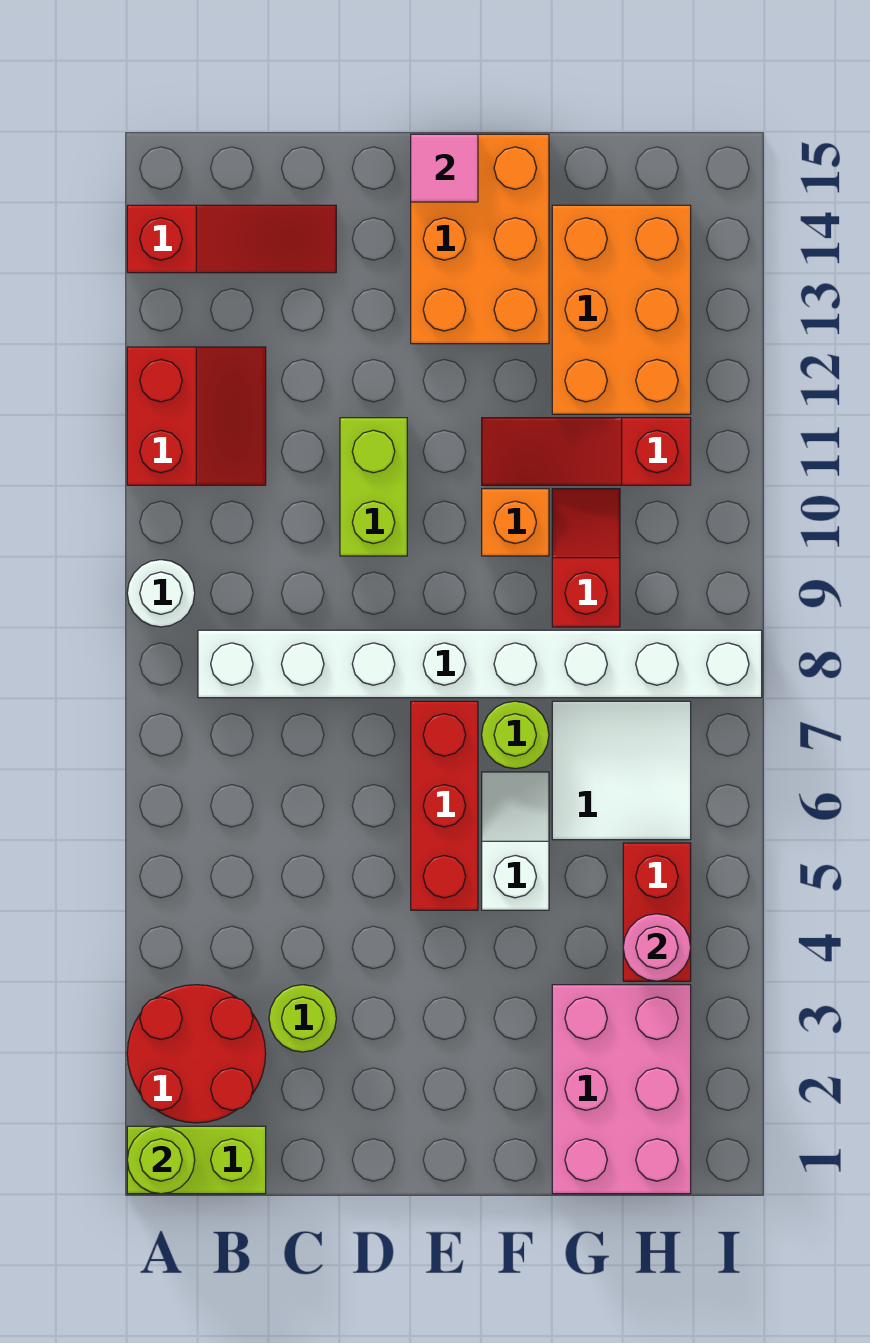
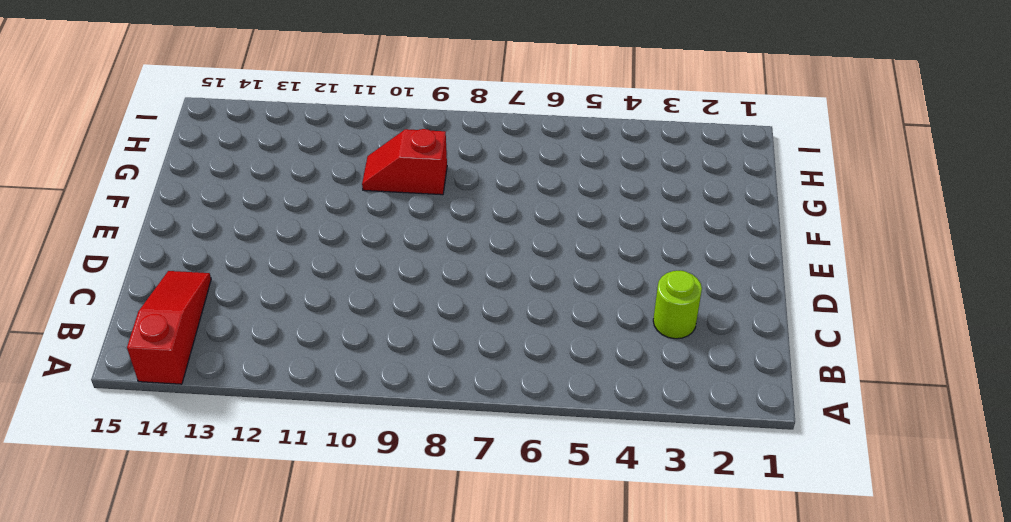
none -> lime 1x2 brick [127,1126,266,1194]
none -> red 2x2 round brick [127,985,266,1123]
none -> white 1x1 round brick [127,560,195,627]

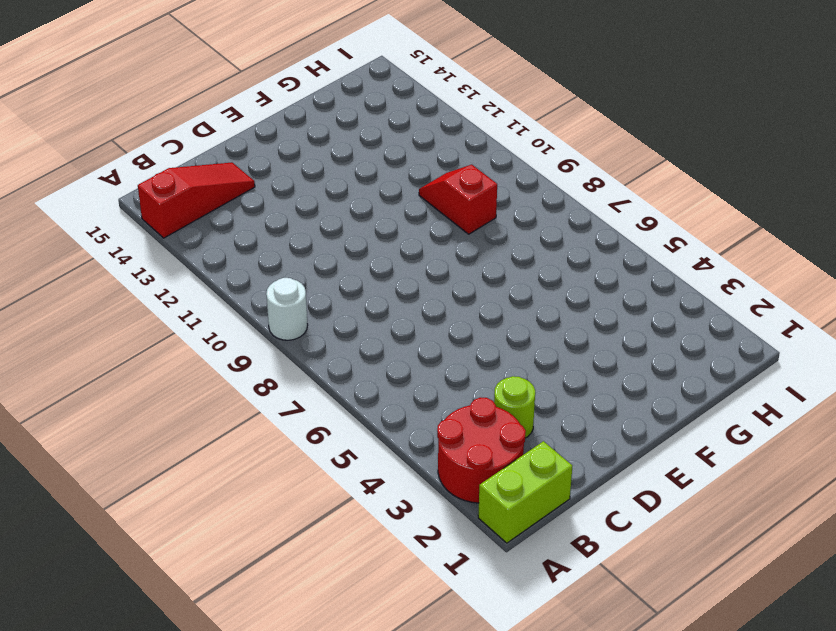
none -> red 2x2 slope [127,347,266,485]
none -> white 1x8 brick [198,630,762,698]
none -> lime 1x2 brick [340,418,407,556]

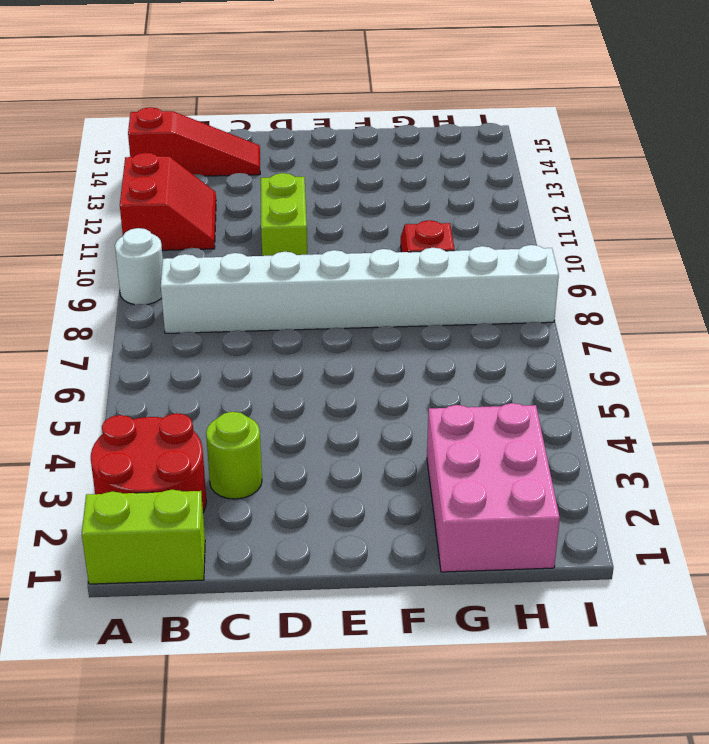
none -> red 1x3 brick [411,701,478,910]
none -> orange 2x3 brick [411,134,549,344]
none -> white 1x2 slope [482,772,549,910]

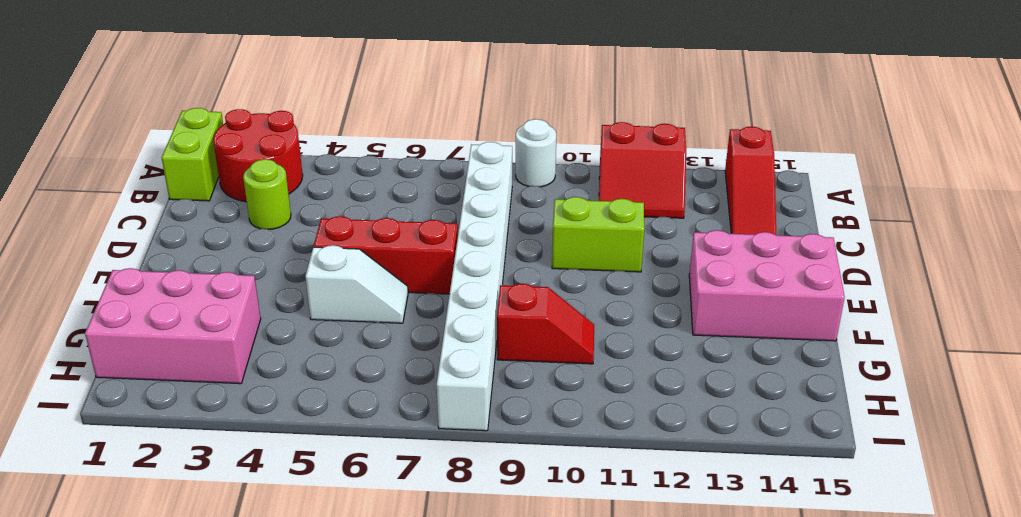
pink 2x3 brick [689,230,845,341] -> orange 2x3 brick [411,134,549,344]
none -> lime 1x1 round brick [482,701,549,769]
none -> orange 1x1 brick [482,489,549,556]
none -> red 1x3 slope [482,418,691,485]

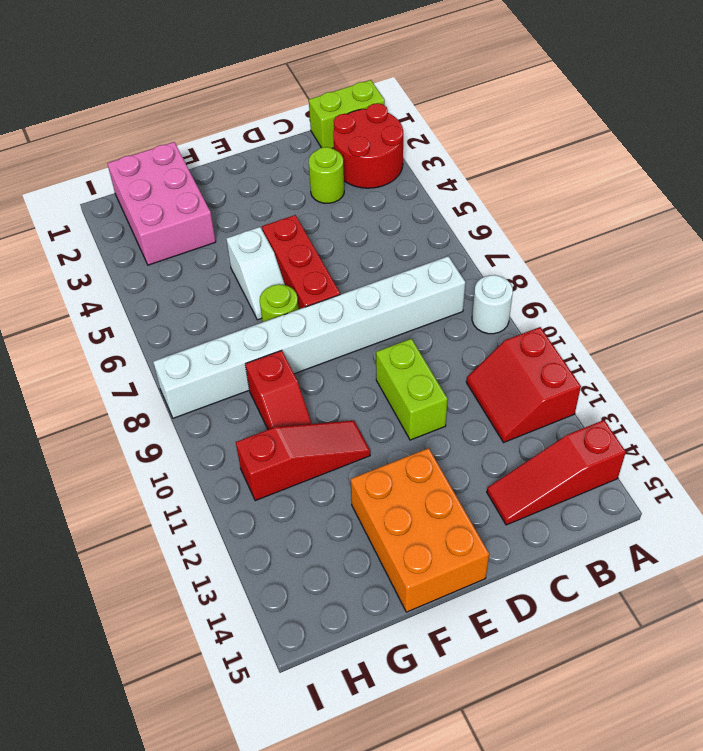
none -> orange 1x1 brick [482,489,549,556]
none -> white 2x2 tile [552,701,691,840]
none -> orange 2x3 brick [552,205,691,414]

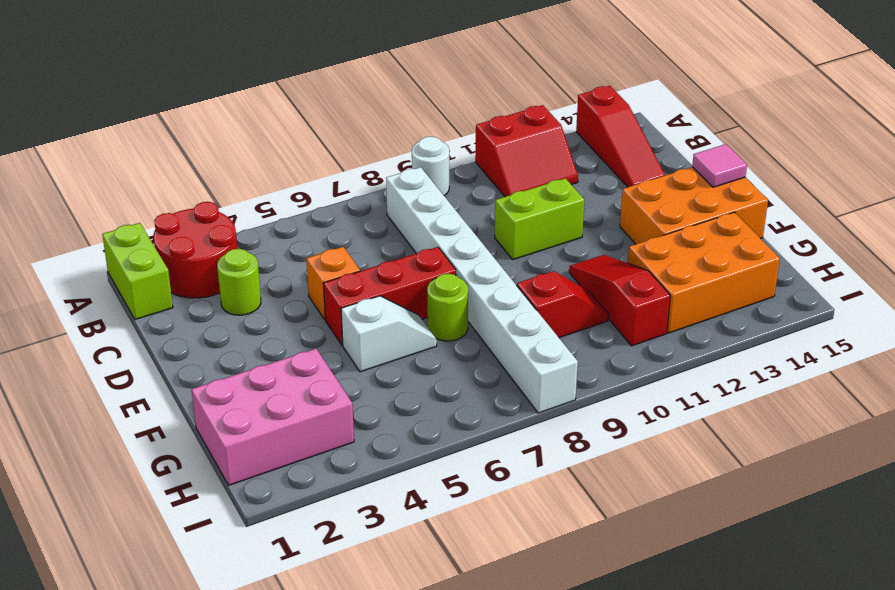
orange 1x1 brick [306,247,360,319] -> orange 1x1 brick moved to [482,489,549,556]
none -> white 2x2 tile [552,701,691,840]
none -> red 1x2 brick [623,843,691,981]
none -> lime 1x1 round brick [127,1126,195,1194]

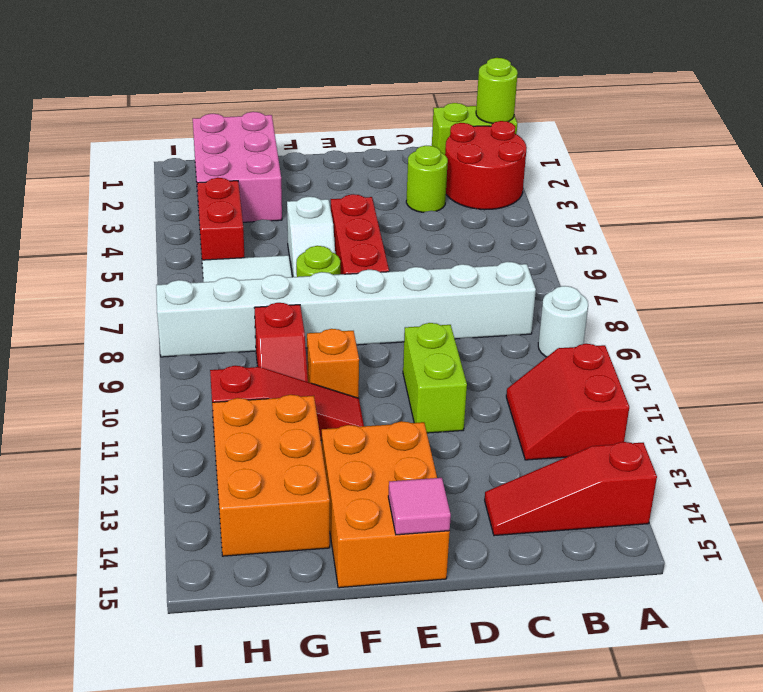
none -> pink 1x1 round brick [623,914,691,981]

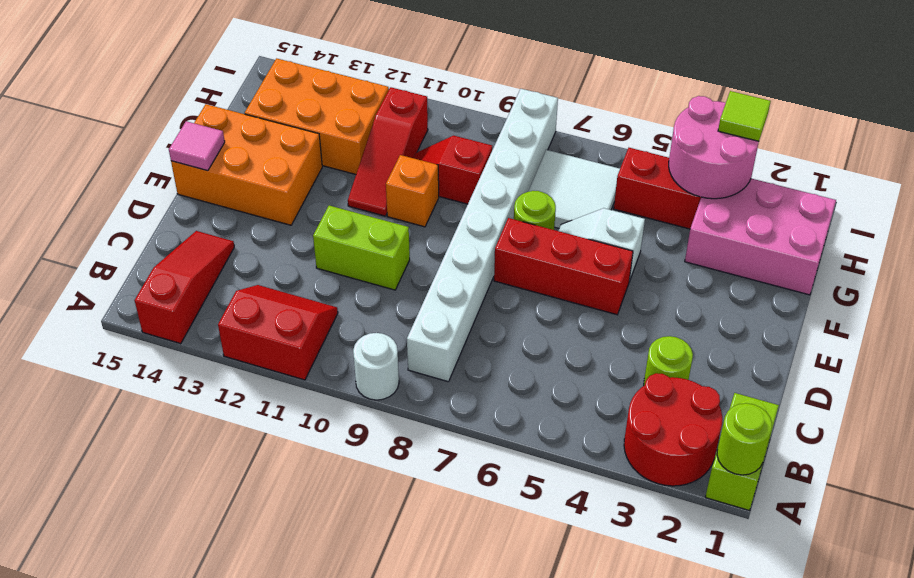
pink 2x2 round brick [669,96,759,199] -> pink 1x1 round brick [623,914,691,981]
lime 1x1 tile [718,91,771,141] -> none

